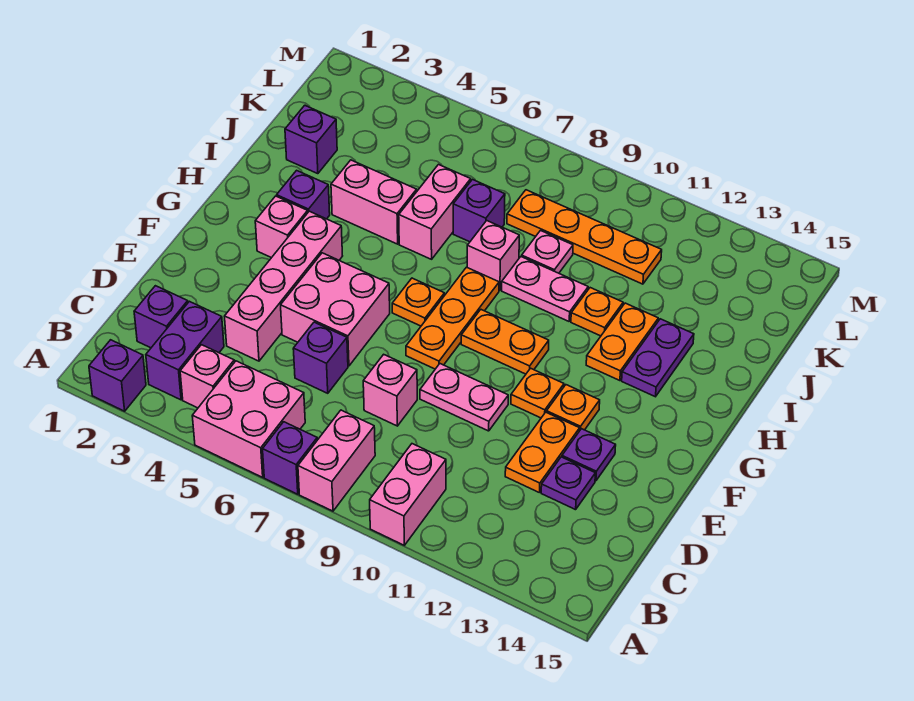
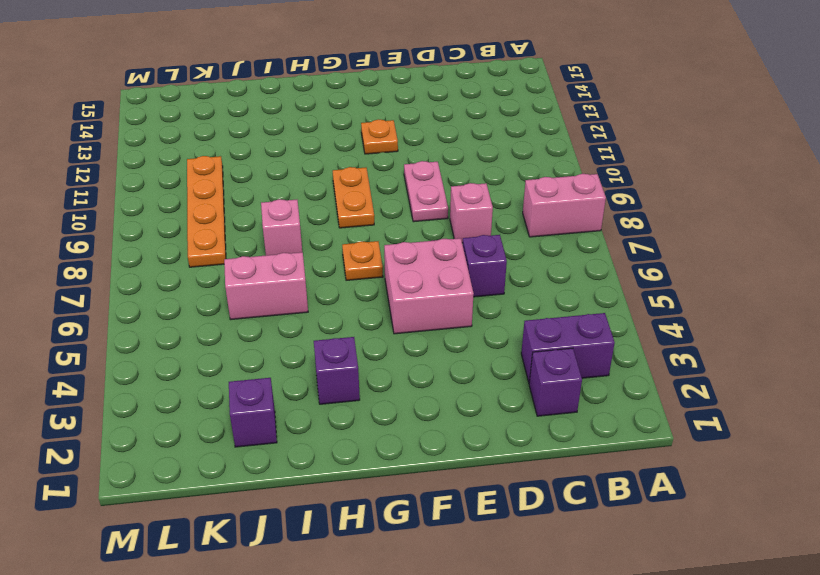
none -> purple 1x1 brick [89,340,146,411]
none -> pink 2x2 brick [192,361,305,477]
none -> purple 1x1 brick [263,422,317,494]
none -> pink 1x2 brick [370,444,446,545]

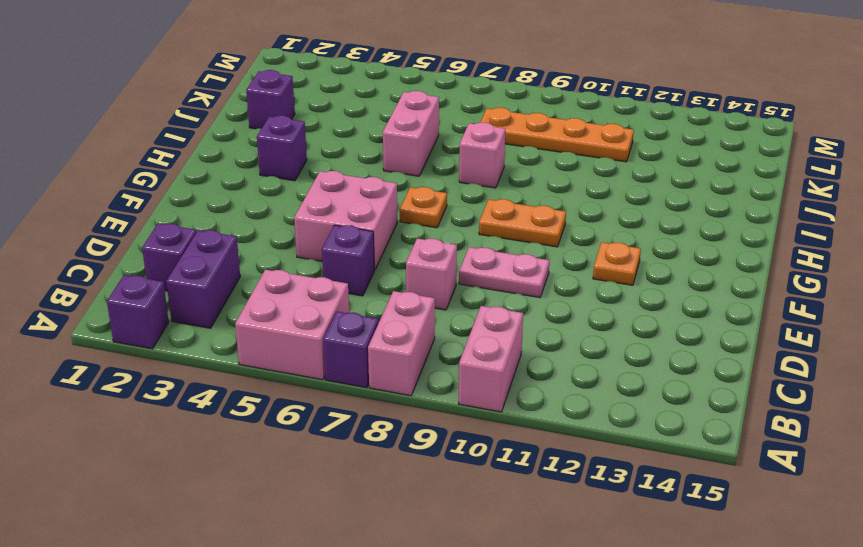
none -> pink 1x1 brick [180,345,234,408]
none -> pink 1x4 brick [225,211,342,361]
none -> orange 1x2 plate [505,412,580,493]
none -> purple 1x1 plate [541,457,595,510]

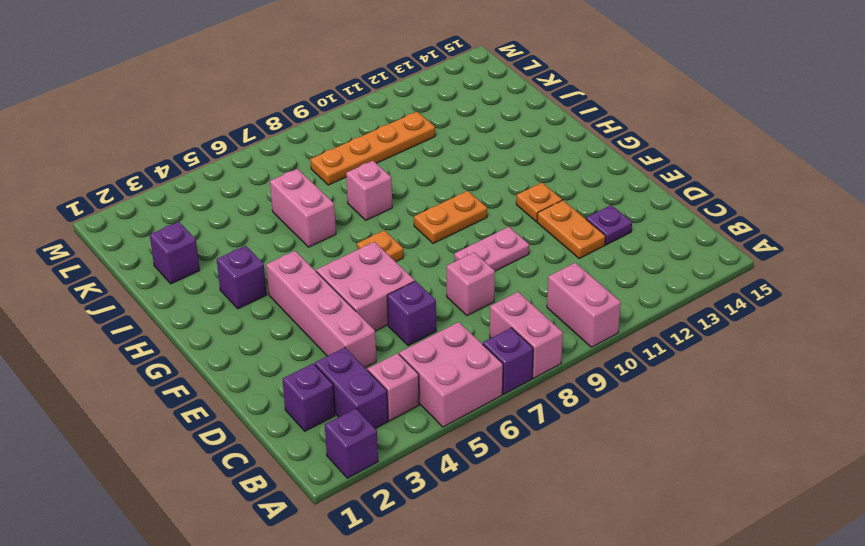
none -> purple 1x1 plate [562,429,616,481]
none -> orange 1x3 plate [406,267,499,369]
none -> orange 1x1 plate [511,368,564,418]
none -> pink 1x1 brick [255,196,308,258]

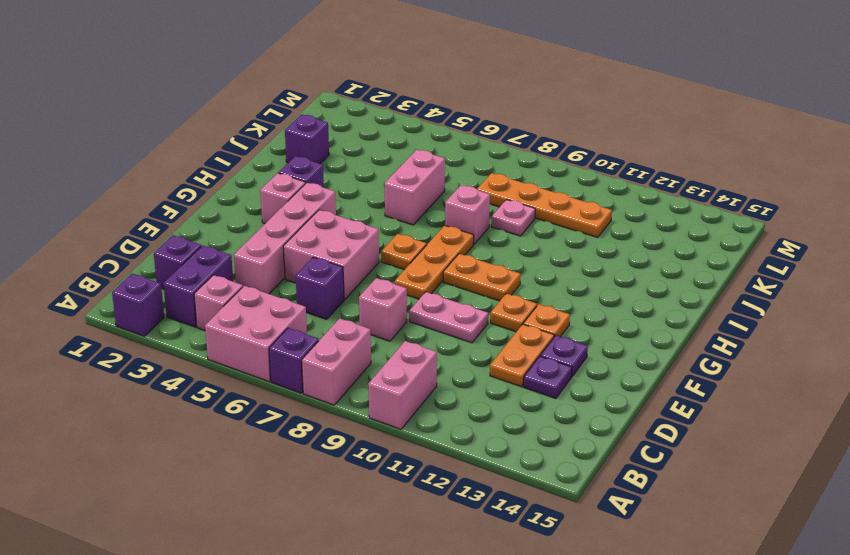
none -> orange 1x2 plate [586,303,658,381]
none -> purple 1x2 plate [622,319,694,397]
none -> pink 1x2 brick [331,160,417,244]
none -> pink 1x2 plate [502,257,588,321]

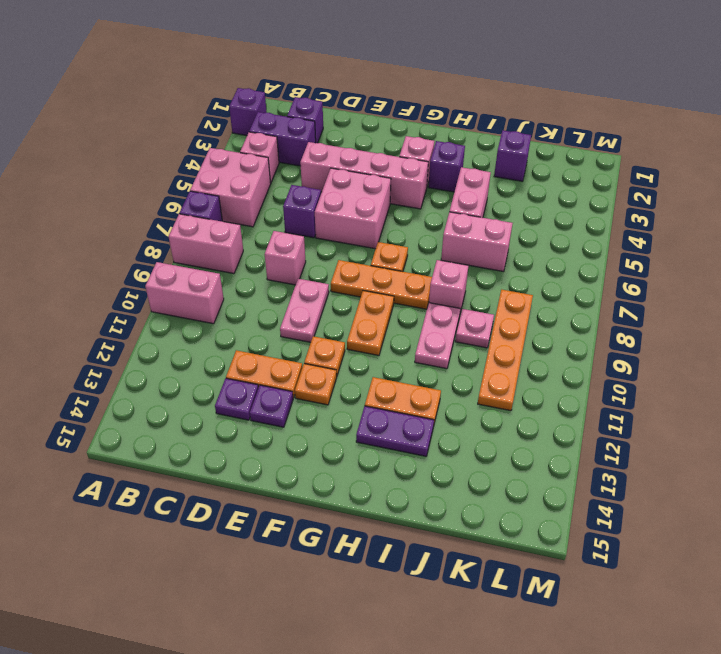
none -> orange 1x1 plate [571,288,623,336]
none -> purple 1x1 brick [453,180,505,242]

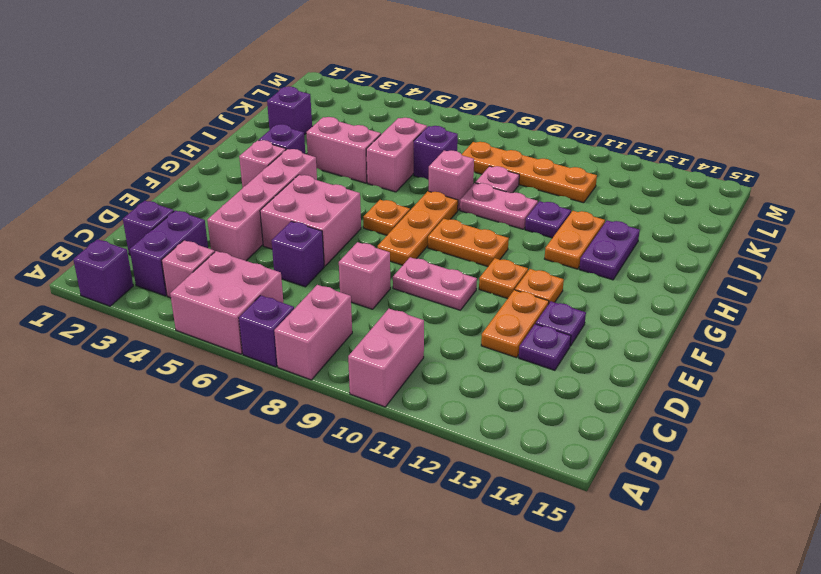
purple 1x1 plate [525,201,571,238] -> orange 1x1 plate [571,288,623,336]

